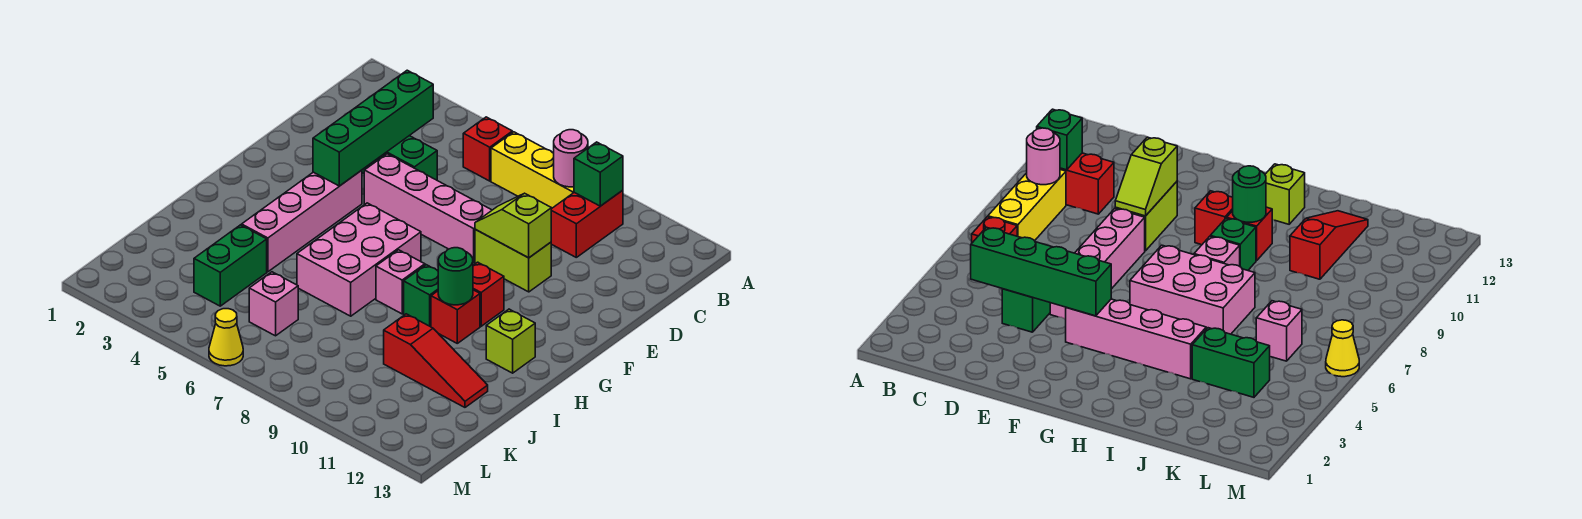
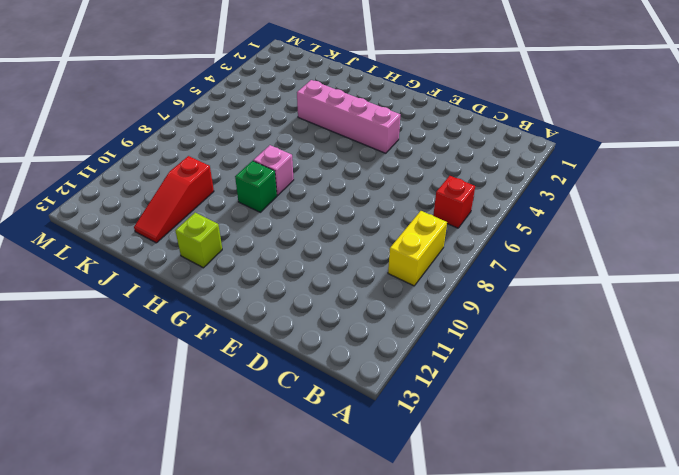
yellow 1x2 brick [388,211,447,286] -> yellow 1x3 brick [491,132,574,209]
none -> red 1x2 brick [551,190,623,257]
none -> green 1x2 brick [362,136,437,180]
none -> pink 1x4 brick [364,154,492,262]

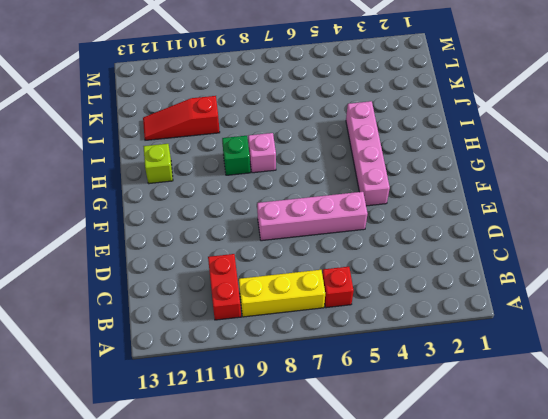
none -> green 1x2 brick [362,136,437,180]
none -> lime 1x2 brick [475,229,551,292]
none -> pink 2x3 brick [297,203,421,316]

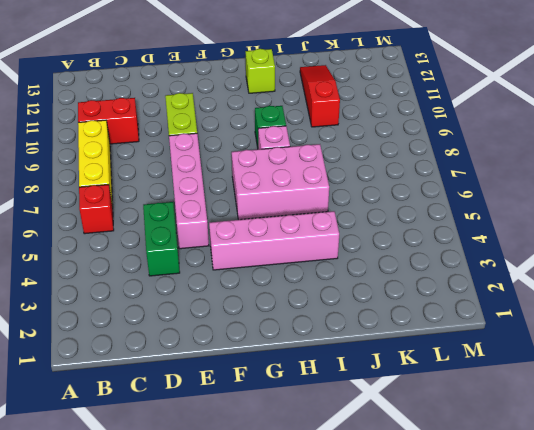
none -> red 1x1 brick [473,262,504,326]
none -> red 1x1 brick [431,290,480,343]
none -> green 1x2 brick [194,225,267,306]

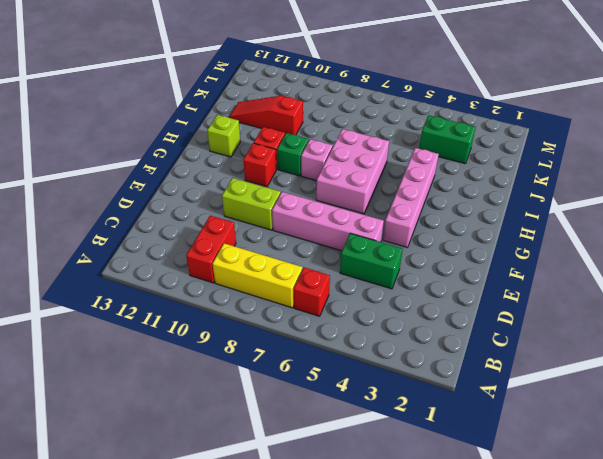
green 1x2 brick [419,115,476,164] -> green 1x2 brick turned to [194,225,267,306]
none -> pink 1x1 brick [249,272,298,336]
none -> yellow 1x1 cone [209,309,243,366]
none -> pink 1x1 round brick [554,130,588,187]

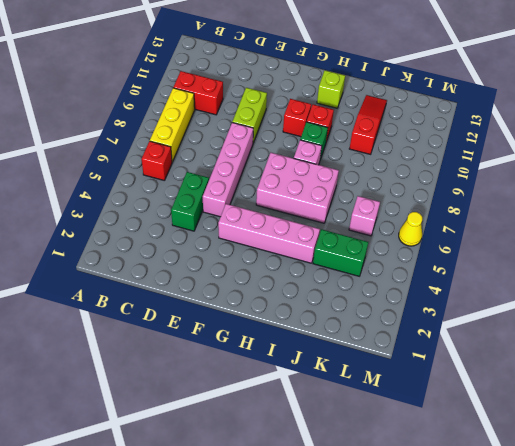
none -> pink 1x1 round brick [554,130,588,187]
none -> green 1x1 brick [574,142,623,206]
none -> green 1x4 brick [313,70,433,186]

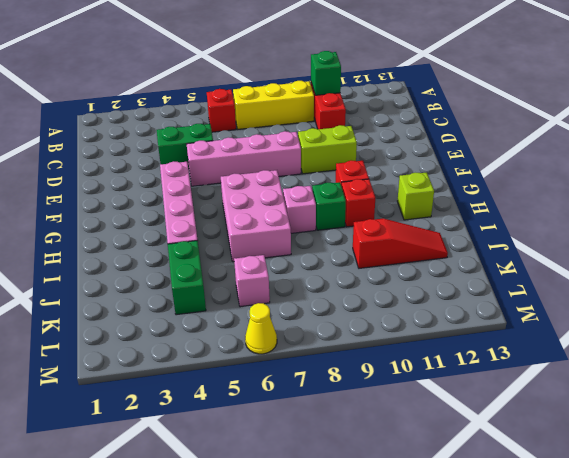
none -> pink 1x1 round brick [554,130,588,187]
none -> green 1x4 brick [313,70,433,186]
none -> lime 1x2 slope [475,193,551,258]

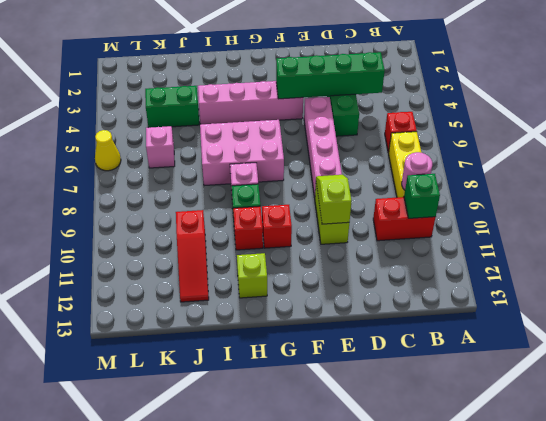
none -> green 1x1 round brick [438,248,473,305]

